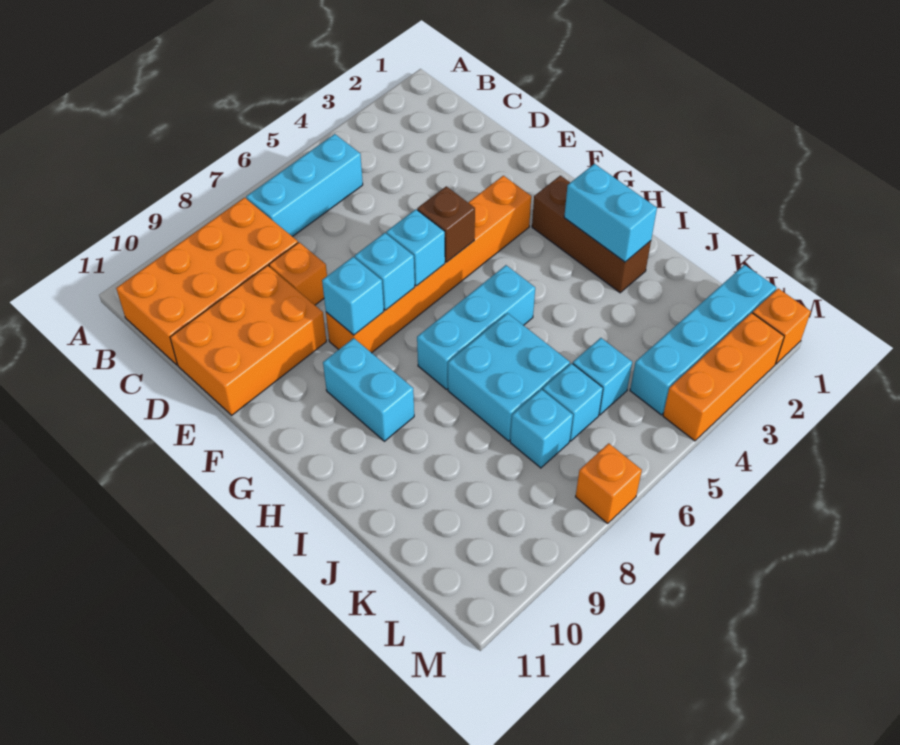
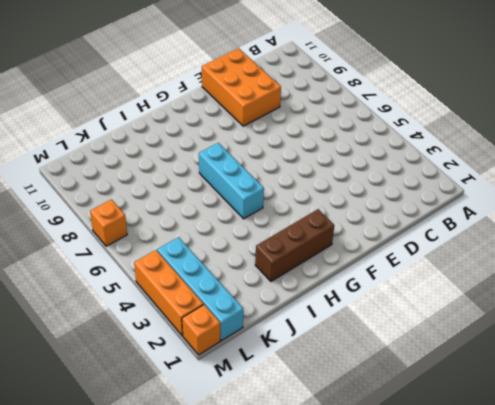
none -> cyan 1x3 brick [246,134,363,237]
none -> orange 2x4 brick [116,198,298,365]
none -> orange 1x1 brick [269,242,327,305]

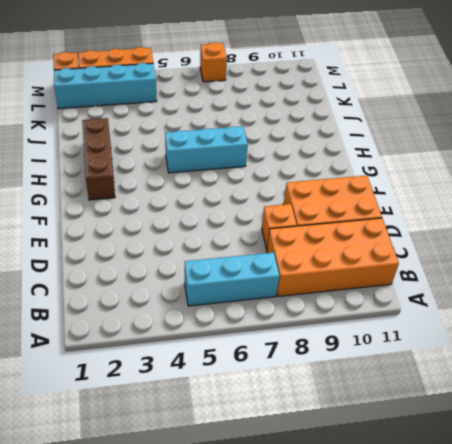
none -> orange 1x6 brick [326,176,531,353]
none -> cyan 1x2 brick [323,338,414,441]
none -> cyan 2x2 brick [448,313,570,441]

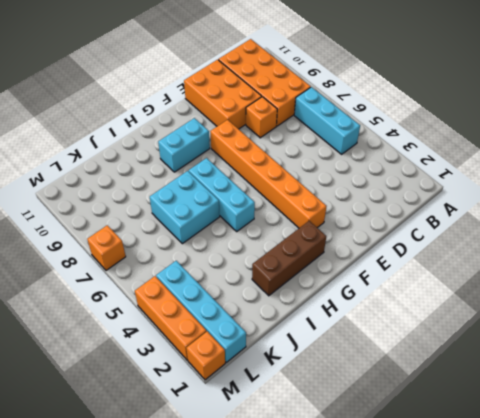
none -> cyan 1x1 brick [573,338,632,415]
none -> cyan 1x1 brick [543,363,603,441]
none -> cyan 1x1 brick [510,389,573,468]

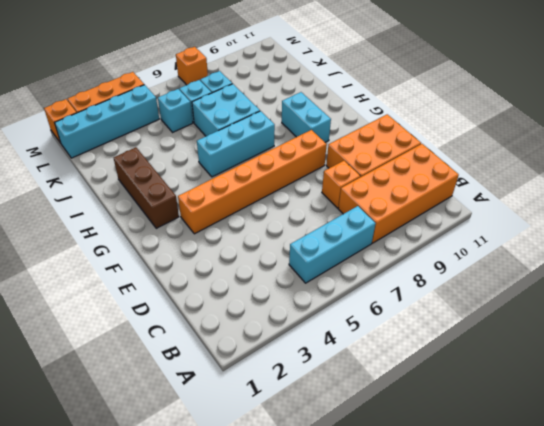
none -> brown 1x1 brick [417,186,475,262]
none -> cyan 1x1 brick [386,209,445,286]
none -> cyan 1x1 brick [355,233,415,310]

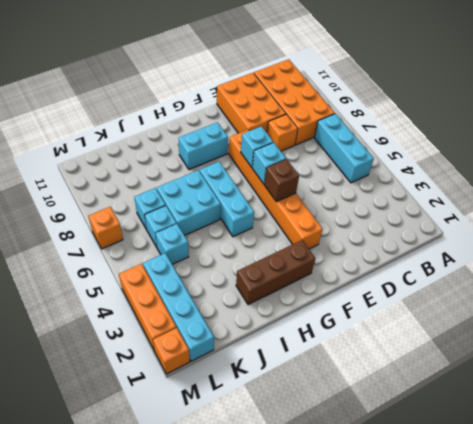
none -> cyan 1x1 brick [322,257,384,335]
none -> cyan 1x2 brick [564,164,657,262]

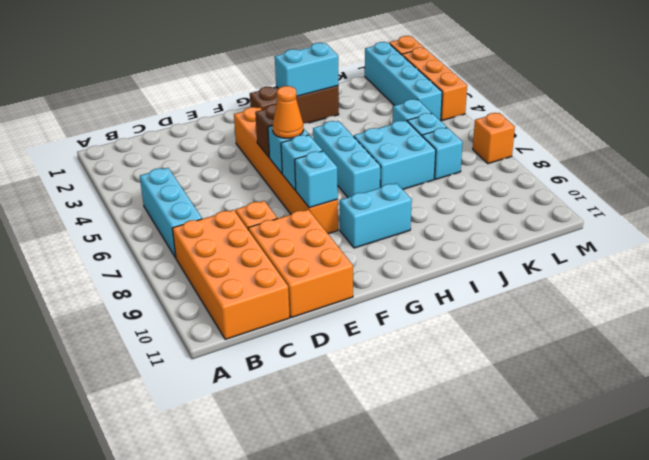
orange 1x1 cone [273,86,303,138] -> none

